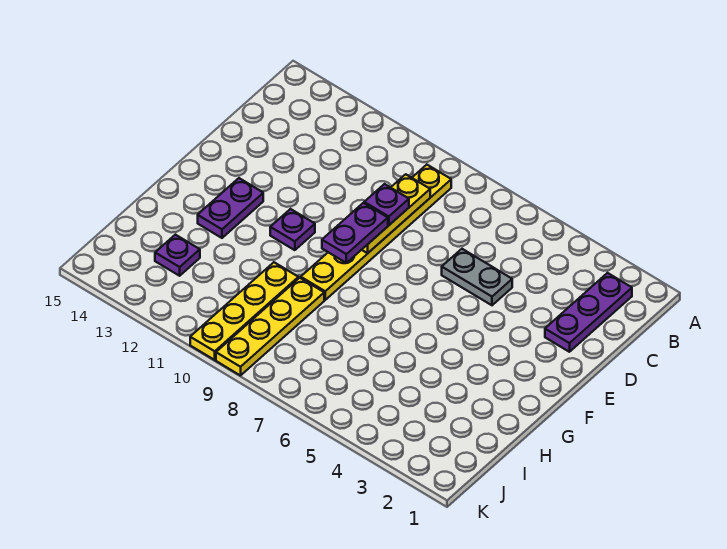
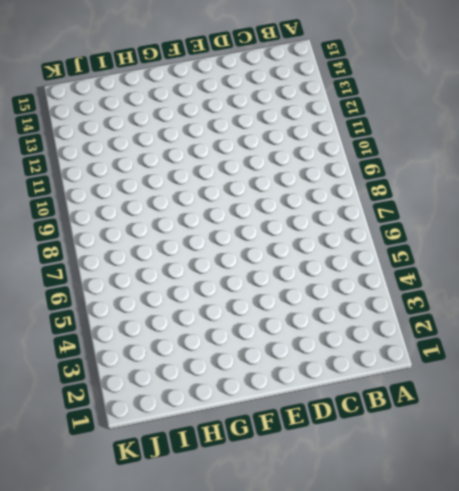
none -> purple 1x3 plate [545,273,632,352]
none -> yellow 1x6 plate [301,165,451,300]

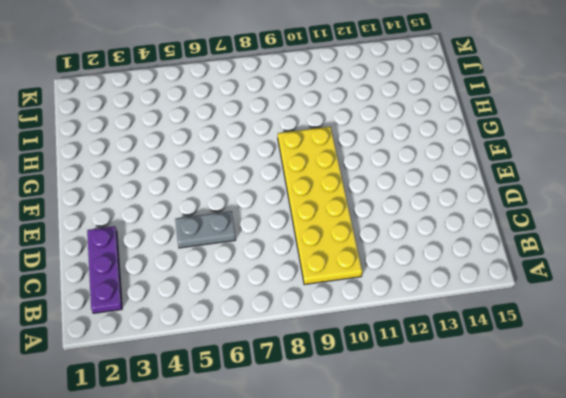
yellow 2x6 plate [278,127,362,285] -> yellow 1x6 plate [301,165,451,300]
none -> purple 1x1 plate [270,209,315,250]
none -> purple 1x2 plate [198,178,263,238]

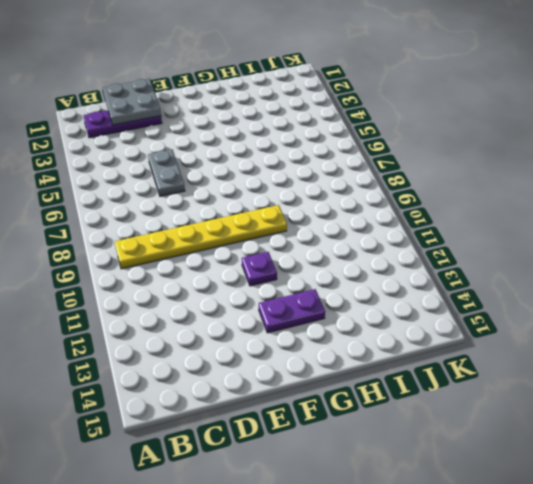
grey 2x2 plate [103,79,161,125] -> none
none -> yellow 1x4 plate [216,278,324,376]
none -> yellow 1x4 plate [190,262,298,360]

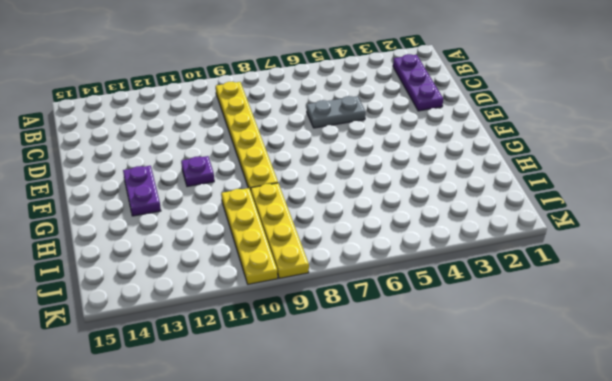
none -> purple 1x1 plate [155,235,200,276]
none -> yellow 1x3 plate [362,174,430,253]

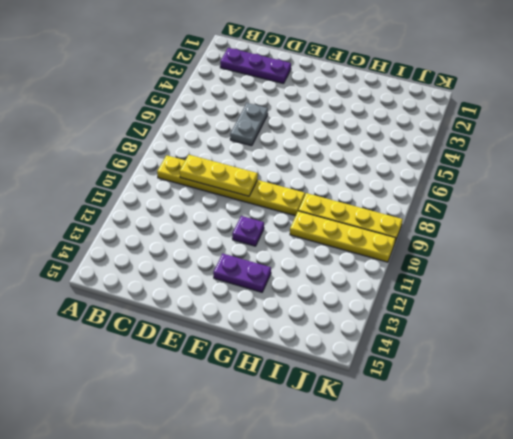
none -> purple 1x1 plate [155,235,200,276]
none -> purple 1x1 plate [364,184,409,225]

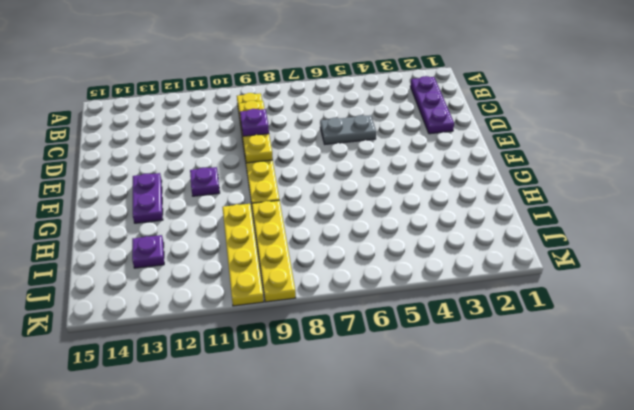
none -> purple 1x2 plate [322,203,388,263]

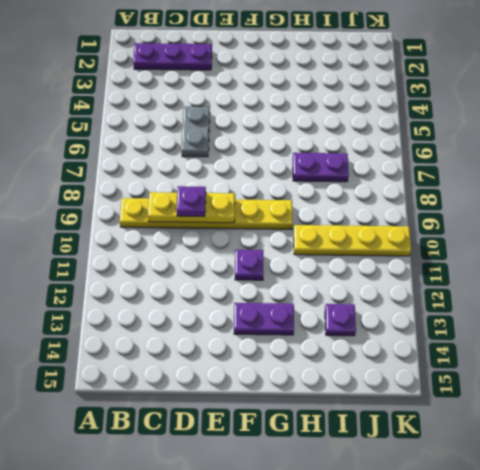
purple 1x2 plate [293,153,349,182] -> purple 1x2 plate moved to [322,203,388,263]
none -> yellow 1x4 plate [216,278,324,376]

